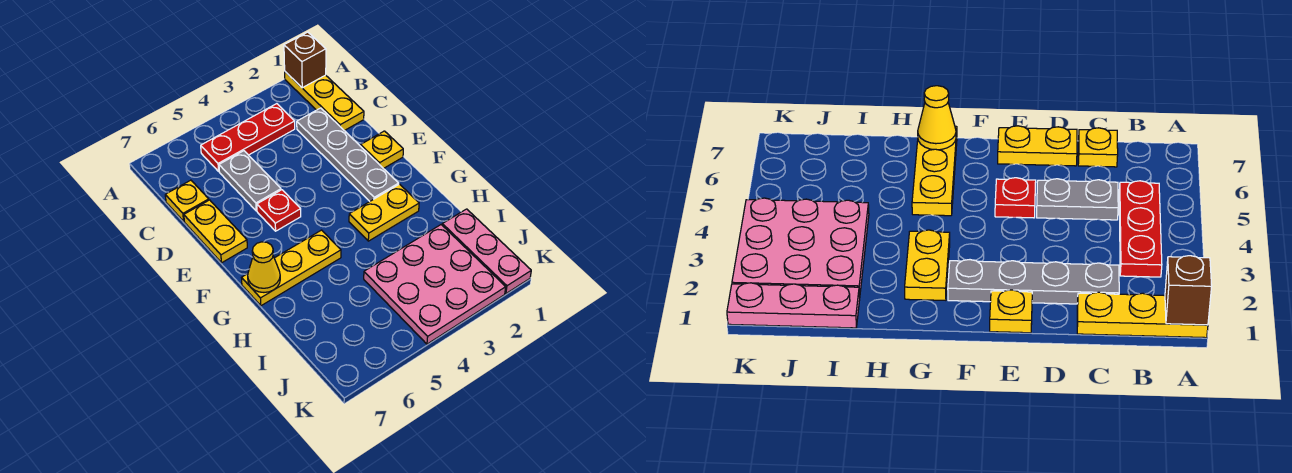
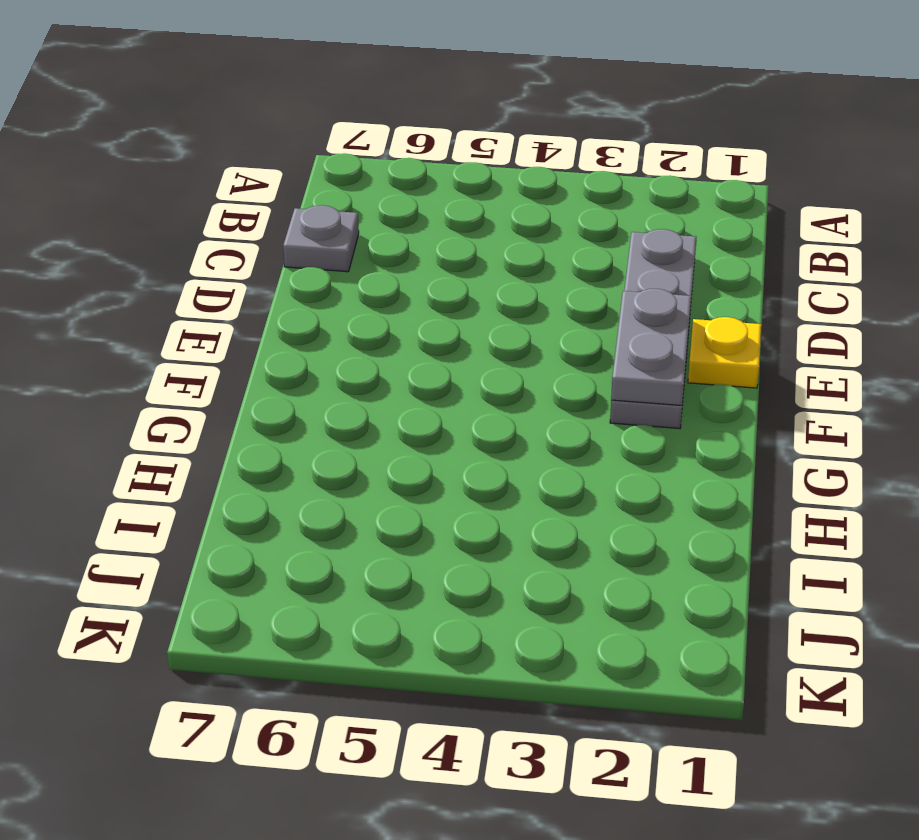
grey 1x1 plate [283,205,359,272] -> yellow 1x1 plate [165,180,209,221]
grey 1x2 plate [611,289,691,406] -> grey 1x2 plate moved to [219,151,281,211]
none -> yellow 1x3 plate [285,72,364,131]
none -> red 1x3 plate [201,104,295,171]
none -> yellow 1x2 plate [184,200,247,263]

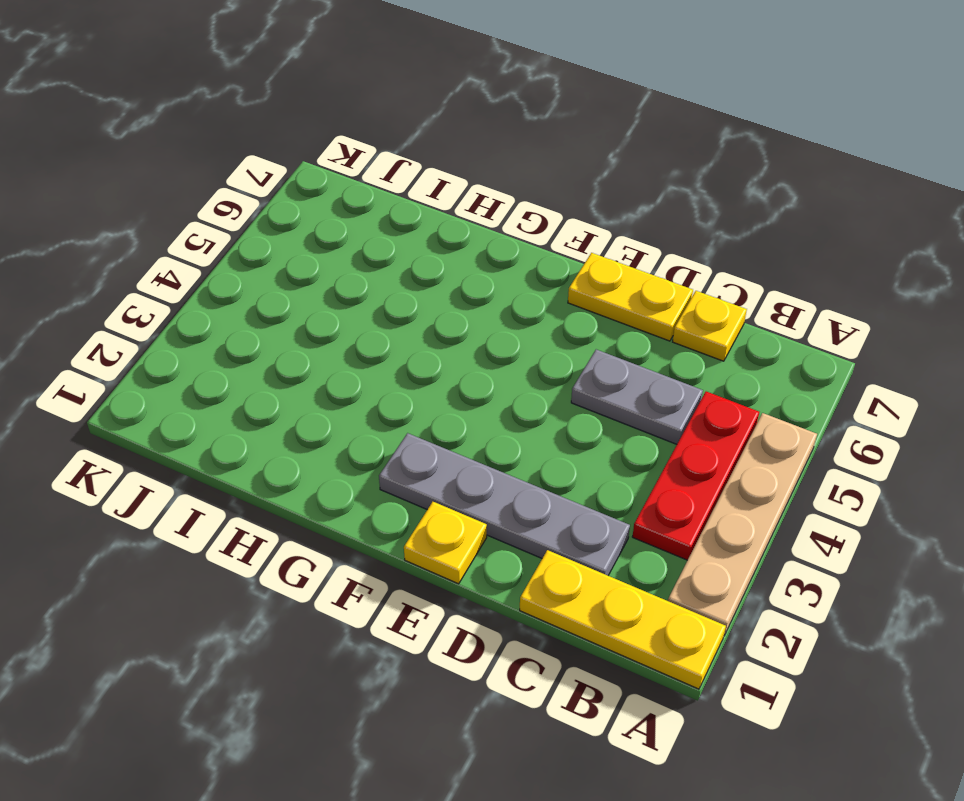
tan 1x4 plate [668,413,817,635] -> none
none -> red 1x1 plate [257,190,301,231]
none -> yellow 1x2 plate [349,184,419,241]
none -> yellow 1x3 plate [242,230,341,306]

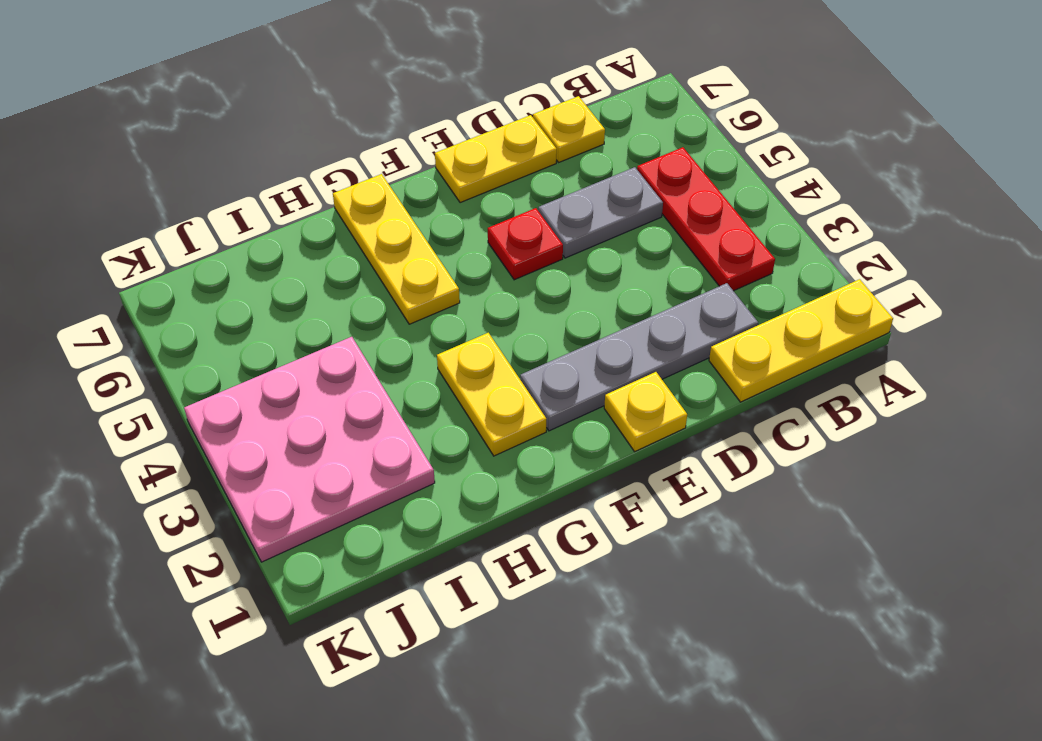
none -> pink 1x3 plate [442,209,531,294]
none -> brown 1x1 brick [284,32,326,88]
none -> yellow 1x1 cone [248,242,280,292]

